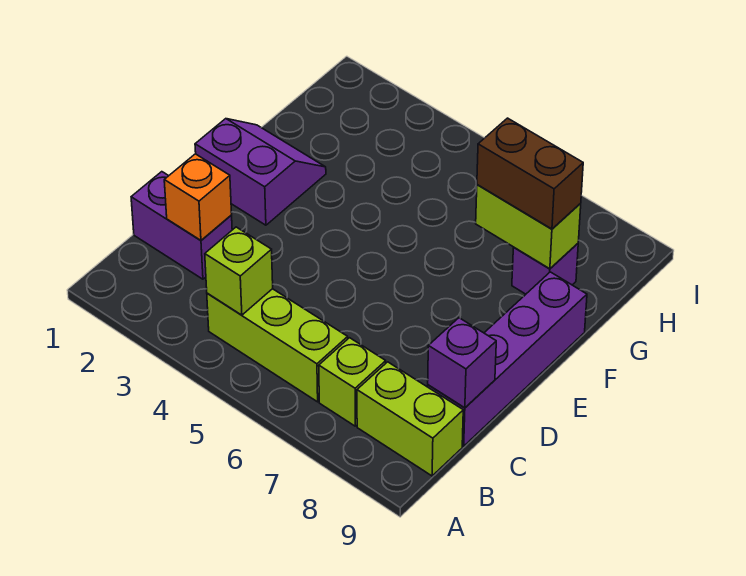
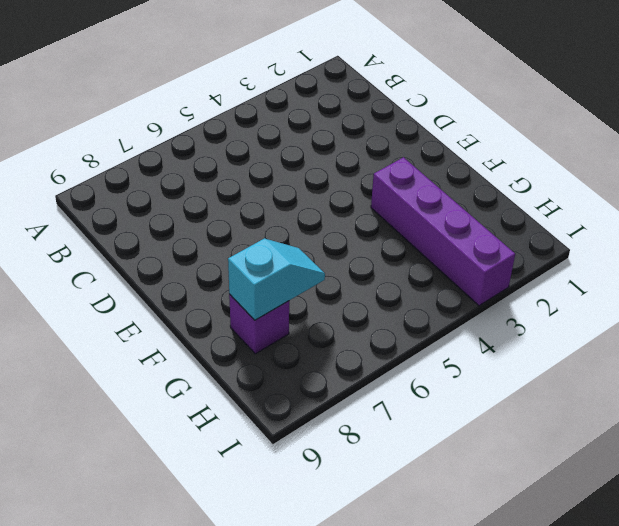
purple 1x4 brick [371,157,515,306] -> purple 1x4 brick moved to [428,272,587,446]
cyan 1x2 slope [228,238,325,320] -> lime 1x2 brick [476,185,581,269]
none -> lime 1x3 brick [207,289,348,402]
none -> lime 1x1 brick [319,338,386,426]
none -> lime 1x2 brick [357,362,463,476]

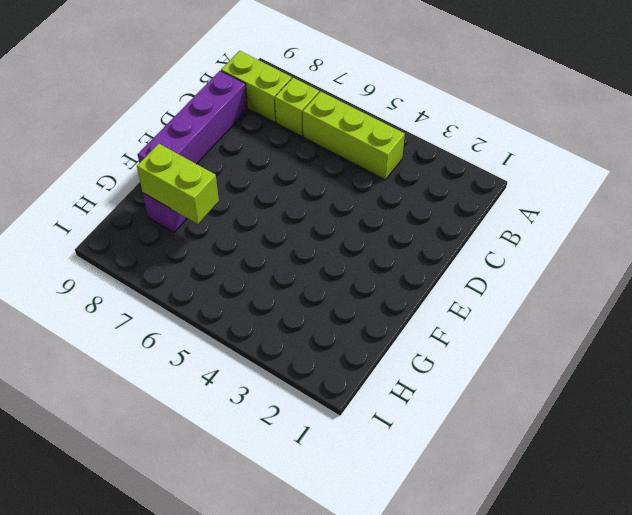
none -> purple 1x2 brick [131,172,232,279]
none -> purple 2x2 slope [195,119,326,225]
none -> lime 1x1 brick [205,227,273,315]

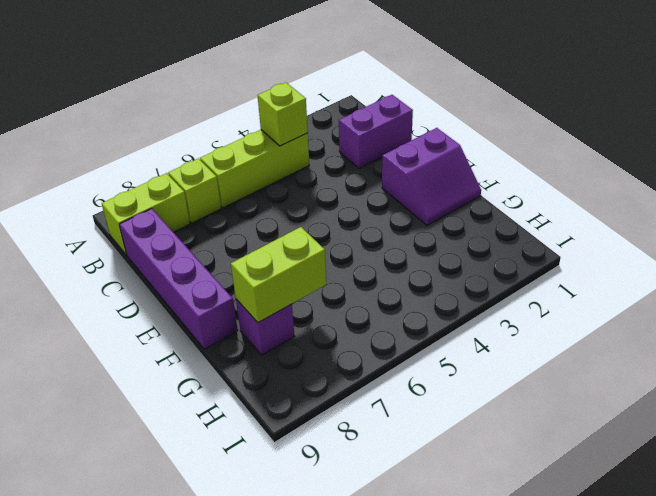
none -> orange 1x1 brick [164,154,232,240]
none -> purple 1x1 brick [428,318,496,408]
none -> brown 1x2 brick [477,118,583,229]

